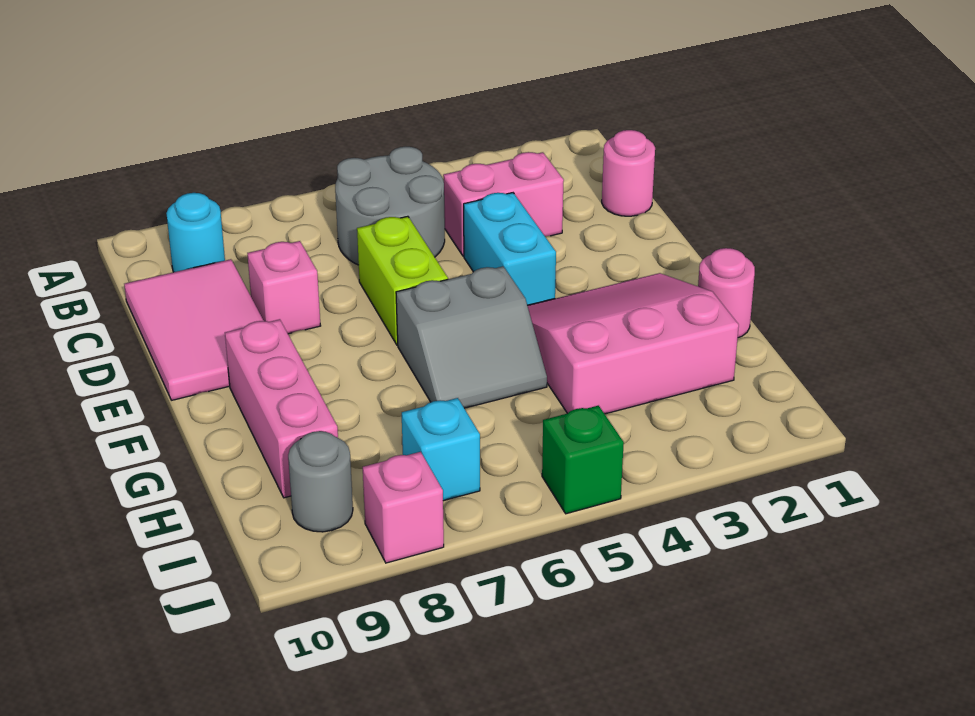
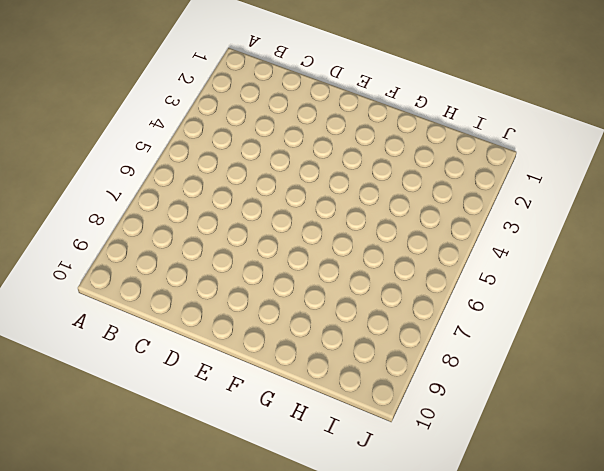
none -> grey 2x2 round brick [335,147,445,265]
none -> cyan 1x1 round brick [166,193,225,272]
none -> pink 1x1 round brick [602,130,655,216]

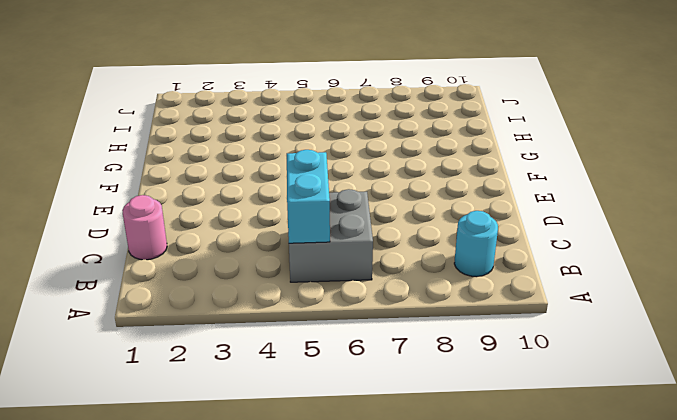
grey 2x2 brick [289,189,373,282] -> grey 2x2 round brick [335,147,445,265]
cyan 1x2 brick [287,150,330,243] -> cyan 1x2 brick moved to [464,193,556,305]
none -> pink 1x2 brick [443,152,564,256]
none -> pink 2x3 tile [124,259,264,400]
none -> lime 1x2 brick [357,216,448,345]

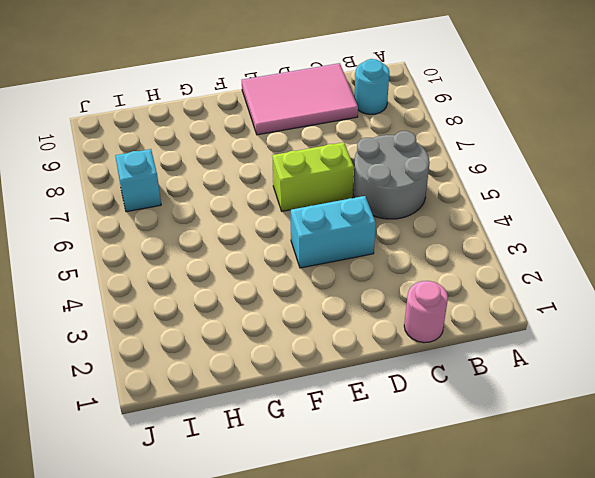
none -> pink 1x2 brick [443,152,564,256]
none -> pink 1x1 brick [247,241,321,334]
none -> pink 3x3 slope [527,273,739,414]

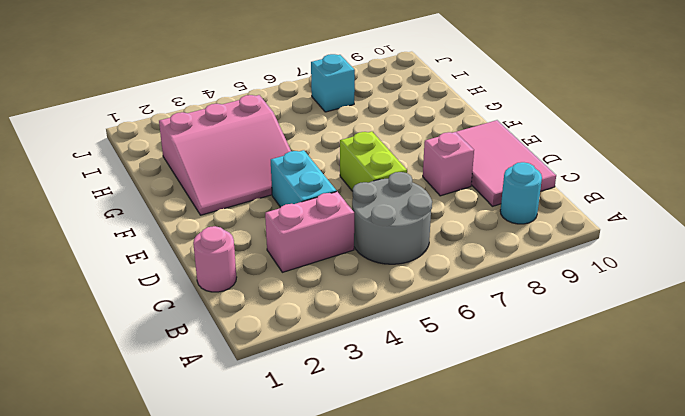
none -> grey 2x2 slope [396,266,547,408]
none -> pink 1x3 brick [225,319,338,498]
none -> pink 1x1 round brick [698,248,755,338]

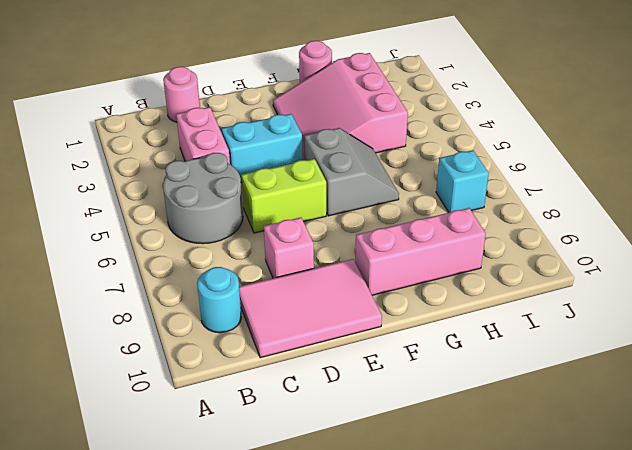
none -> grey 1x1 round brick [288,431,353,532]
none -> green 1x1 brick [542,406,624,514]
none -> pink 1x1 brick [363,452,444,563]

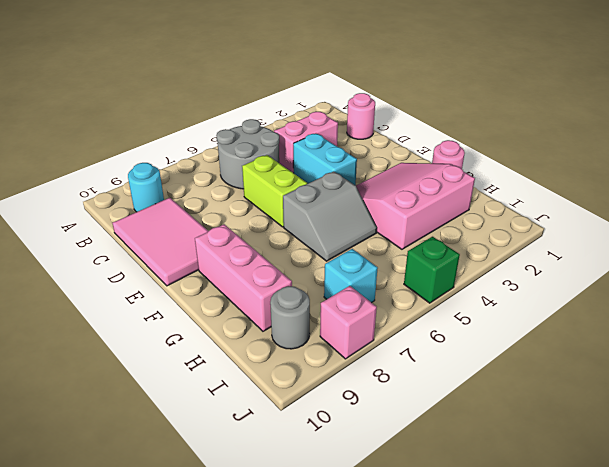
none -> pink 1x1 brick [247,241,321,334]

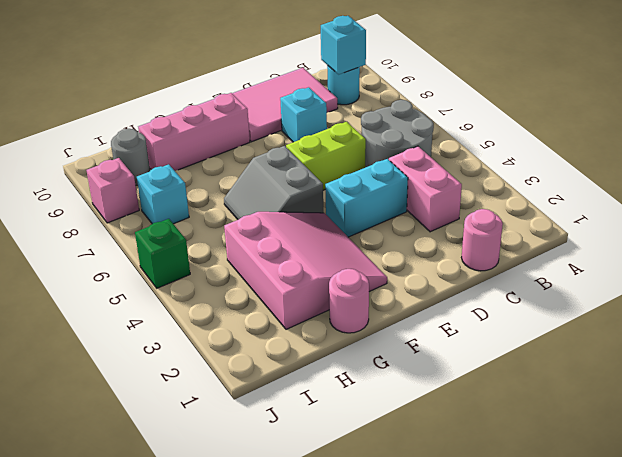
cyan 1x1 brick [321,16,366,74] -> none
cyan 1x1 brick [280,87,327,142] -> pink 1x1 brick [247,241,321,334]

